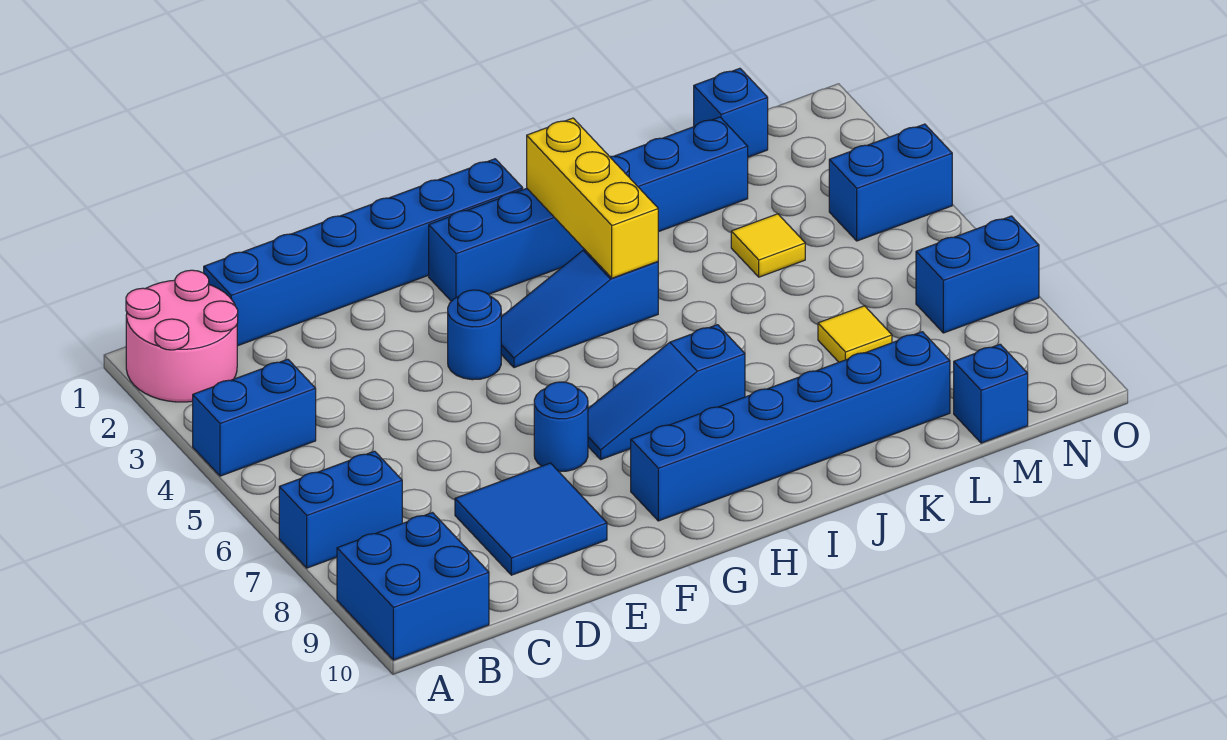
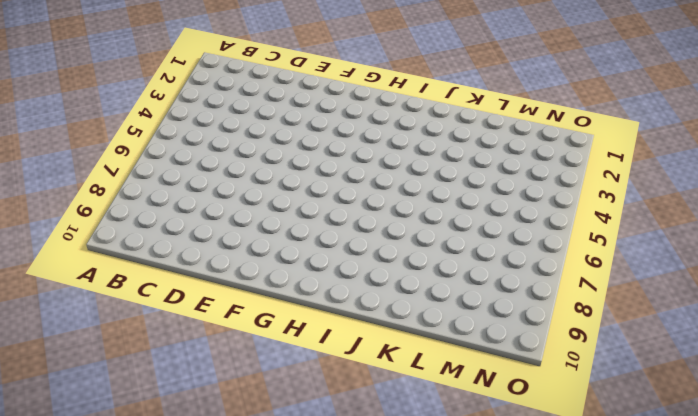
none -> pink 2x2 round brick [126,270,238,402]
none -> blue 1x2 brick [193,359,316,476]
none -> blue 1x2 brick [279,451,402,568]

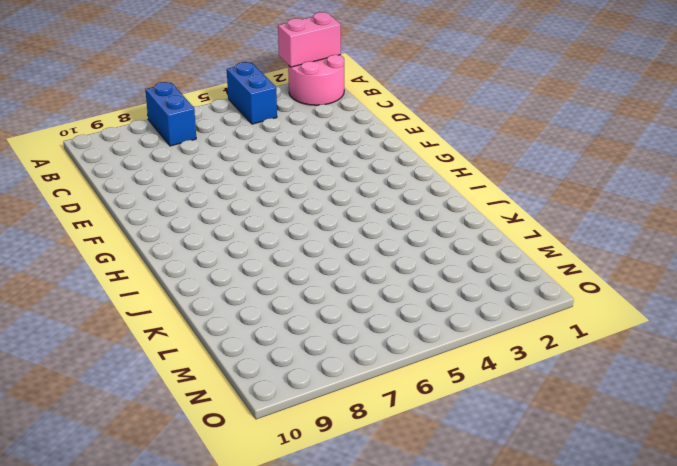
pink 1x2 brick [278,12,341,67] -> none
none -> blue 2x2 brick [337,513,489,660]
none -> blue 1x6 brick [204,159,523,346]
none -> blue 2x2 tile [455,463,607,575]

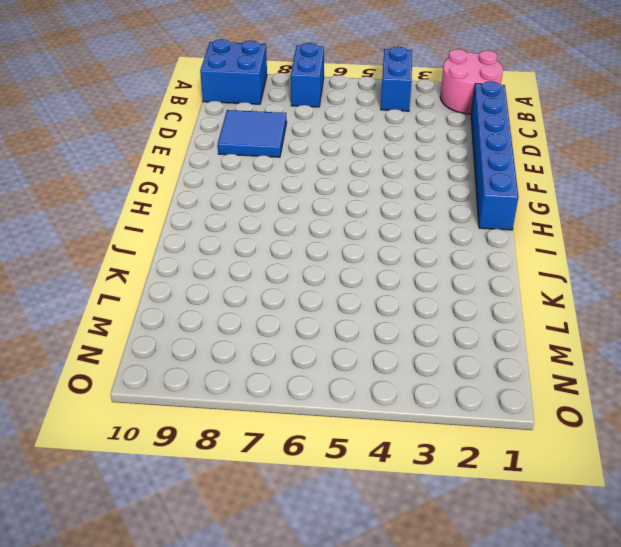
none -> blue 1x1 round brick [448,290,501,380]
none -> blue 1x1 round brick [534,382,588,471]
none -> blue 1x6 brick [429,117,748,301]

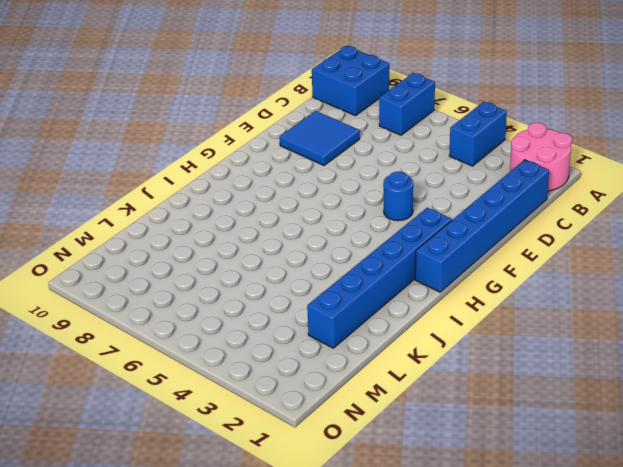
none -> blue 1x1 round brick [534,382,588,471]
none -> blue 1x3 slope [501,250,658,368]
none -> blue 1x3 slope [588,325,745,459]

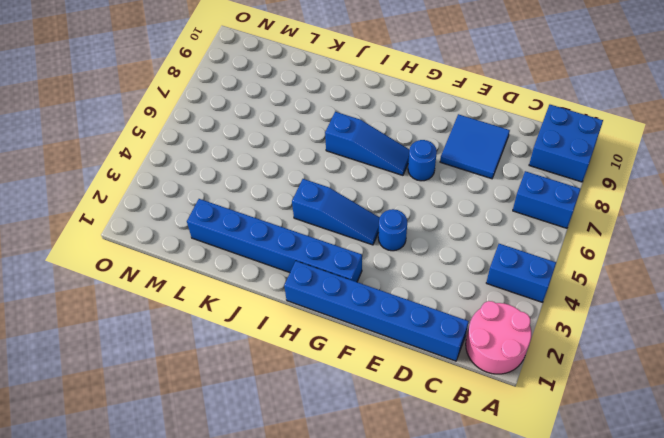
none -> blue 1x6 brick [631,332,950,521]
none -> yellow 1x1 tile [731,214,805,277]
none -> yellow 1x1 tile [818,306,892,362]

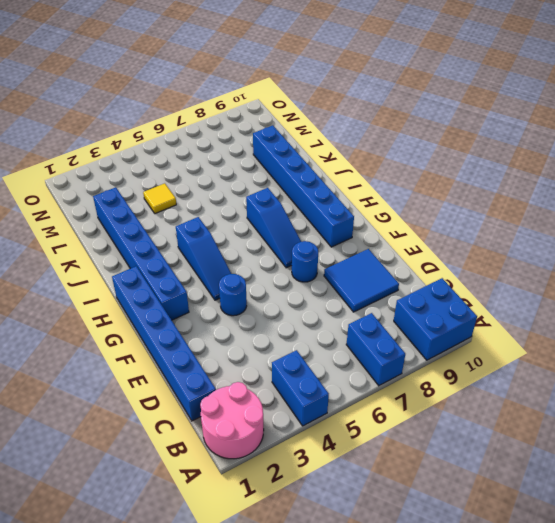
none -> yellow 1x1 tile [818,306,892,362]
none -> blue 1x1 brick [694,68,768,157]
none -> blue 1x1 brick [954,344,1028,443]

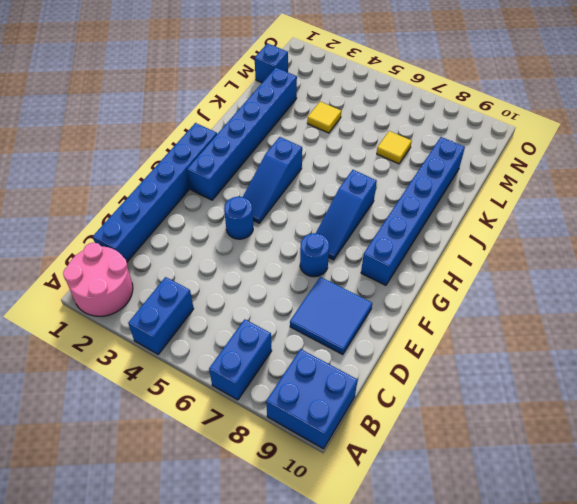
none -> blue 1x1 brick [954,344,1028,443]
none -> blue 1x2 brick [829,124,952,241]
none -> blue 1x2 brick [916,216,1039,333]

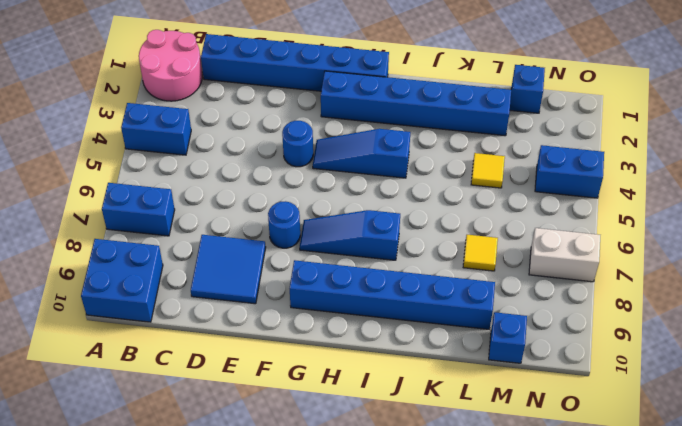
white 1x2 brick [529,228,600,282] -> blue 1x2 brick [916,216,1039,333]
none -> yellow 1x3 brick [527,118,658,278]

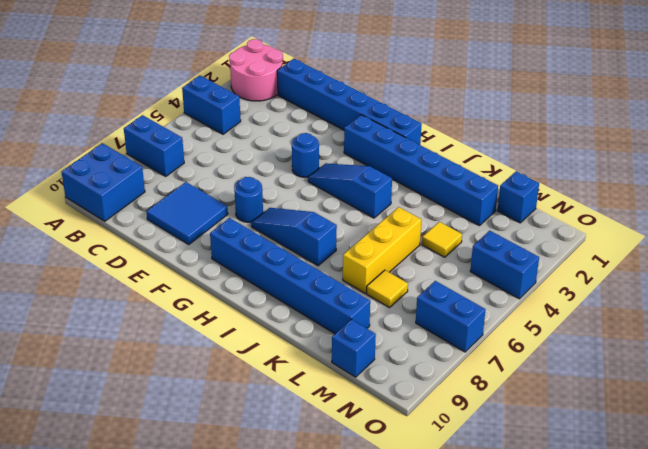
yellow 1x3 brick [343,207,421,293] -> yellow 1x3 brick moved to [527,118,658,278]

